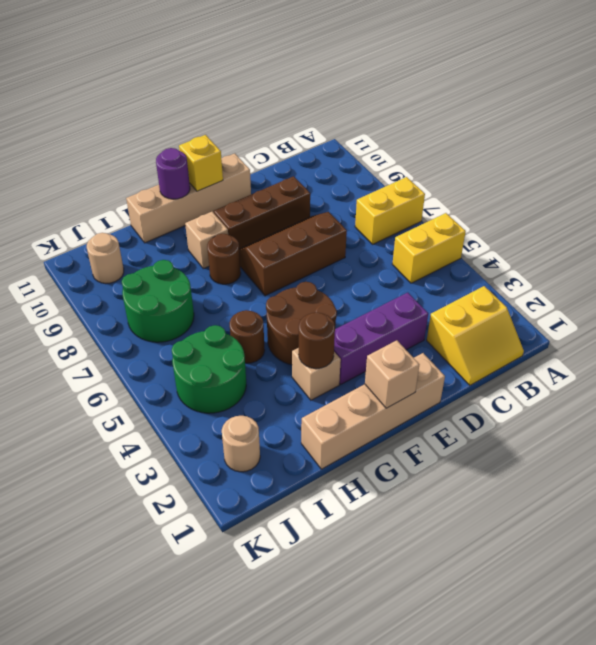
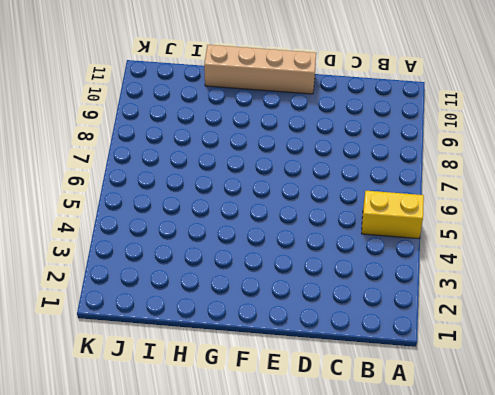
none -> yellow 1x2 brick [355,177,425,244]
none -> yellow 2x2 slope [427,286,524,385]
none -> purple 1x3 brick [334,293,428,384]

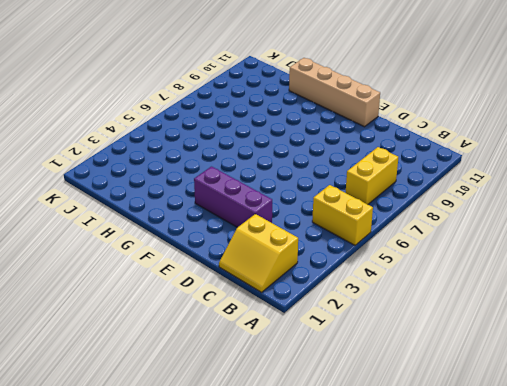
yellow 1x2 brick [346,147,398,204] -> yellow 1x2 brick turned to [355,177,425,244]
none -> brown 2x3 slope [239,212,347,296]
none -> brown 1x3 brick [214,176,310,249]
none -> tan 1x4 brick [301,353,445,469]

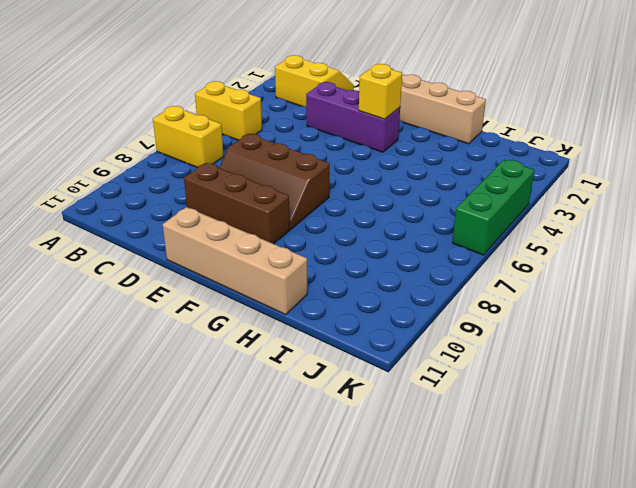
yellow 1x1 brick [359,64,402,119] -> yellow 1x1 brick moved to [179,135,223,191]
green 1x3 brick [452,160,534,255] -> none
none -> brown 2x2 round brick [266,282,337,365]
none -> tan 1x1 brick [292,348,341,400]
none -> brown 1x1 round brick [207,234,241,284]

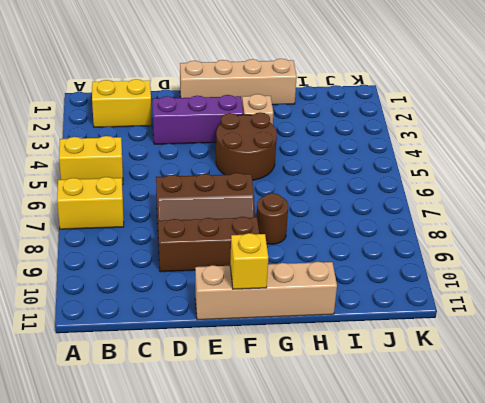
none -> tan 1x1 brick [185,212,228,269]
none -> brown 1x1 round brick [229,310,265,363]
none -> green 2x2 round brick [172,325,246,413]

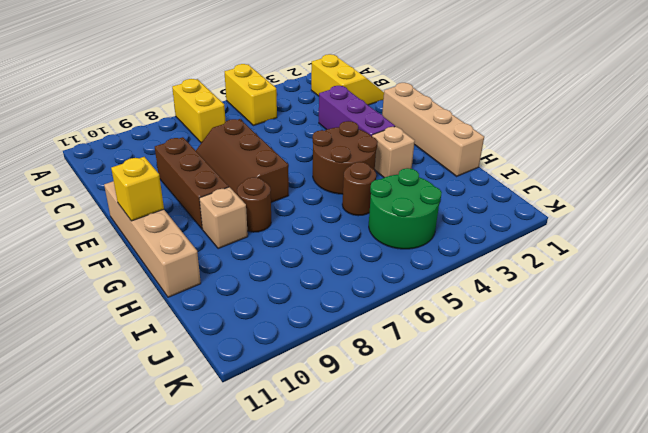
none -> green 2x2 round brick [122,260,194,342]
none -> tan 1x1 round brick [222,416,260,472]
none -> tan 1x1 round brick [87,233,124,284]

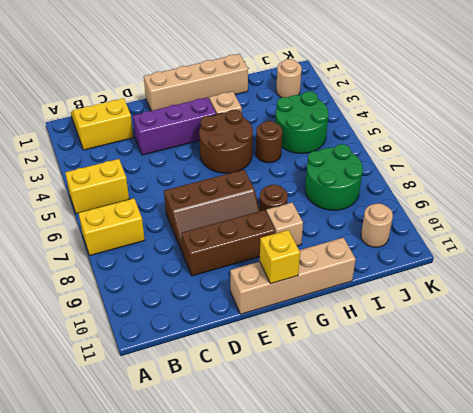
none -> tan 1x1 brick [365,340,419,408]
none -> brown 1x1 round brick [299,312,335,369]
none -> purple 1x1 round brick [156,148,190,199]

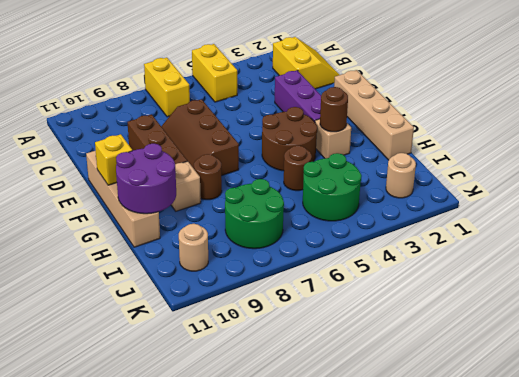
purple 2x2 round brick [116,144,176,214] -> purple 1x1 round brick [156,148,190,199]
none -> tan 1x1 brick [365,340,419,408]

